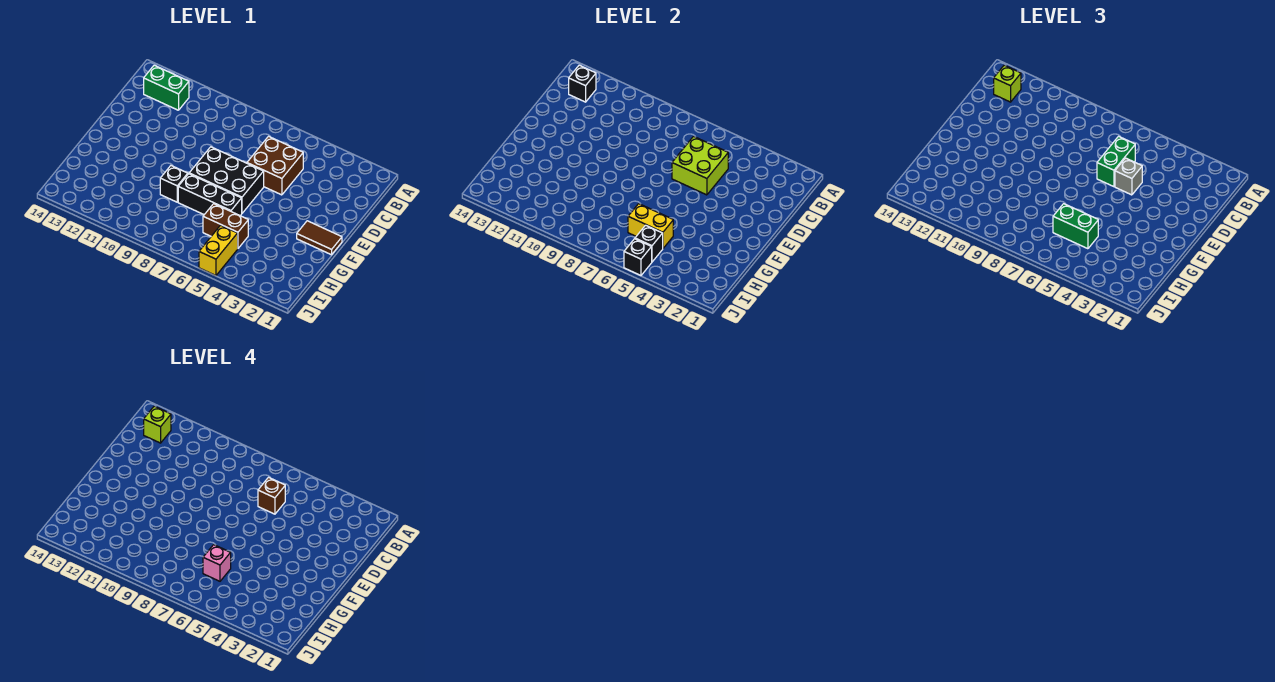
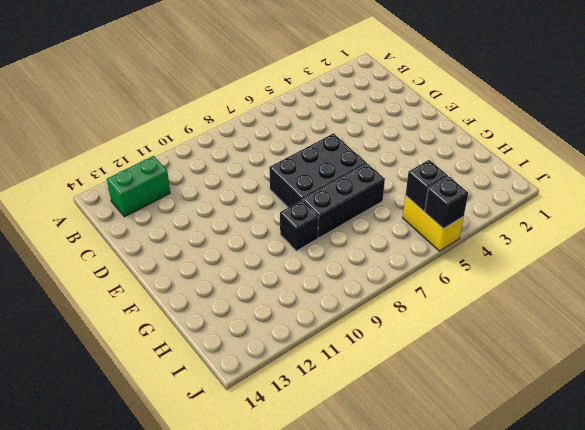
none -> brown 2x2 brick [247,136,303,195]
none -> brown 1x2 tile [297,221,342,255]
none -> brown 1x2 brick [203,204,248,248]

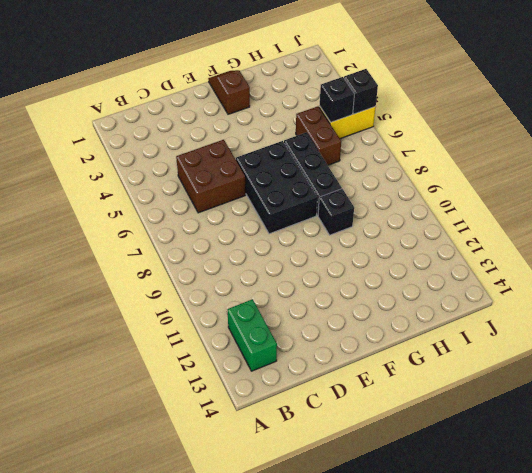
brown 1x2 slope [208,70,250,114] -> brown 1x2 tile [297,221,342,255]
none -> black 1x1 brick [569,65,596,102]
none -> lime 2x2 brick [672,136,728,195]
none -> yellow 1x2 brick [628,204,673,248]

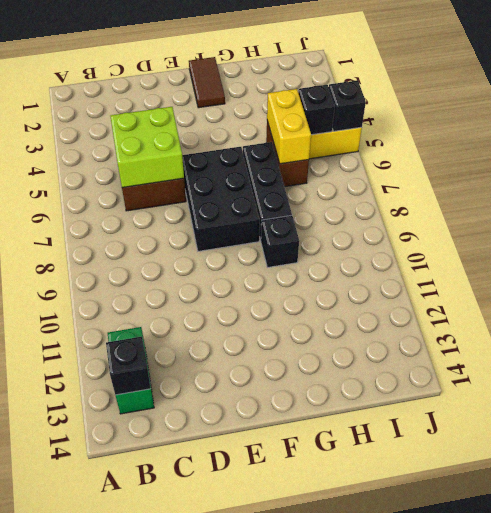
none -> lime 1x1 brick [994,65,1021,102]
none -> green 1x2 brick [1097,136,1135,187]
none -> grey 1x1 brick [1115,158,1142,195]

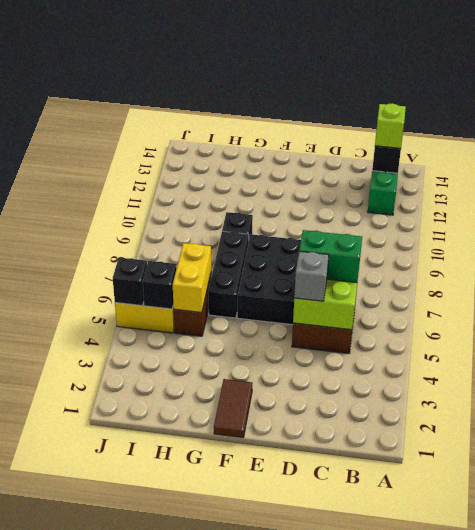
none -> green 1x2 brick [1053,204,1098,249]
none -> lime 1x1 brick [144,406,171,443]
none -> brown 1x1 brick [258,477,285,514]

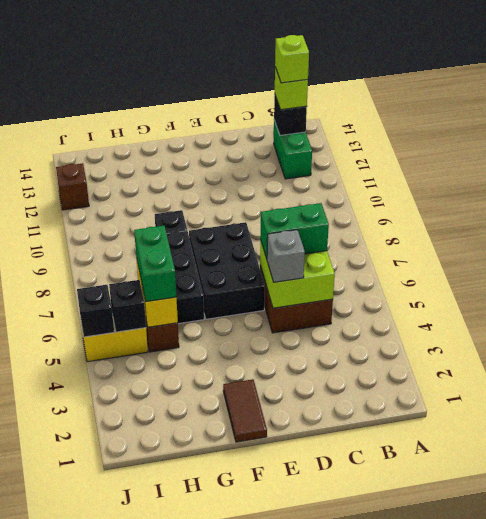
brown 1x1 brick [56,163,89,210] -> brown 1x1 brick moved to [258,477,285,514]
none -> pink 1x1 brick [203,545,231,581]

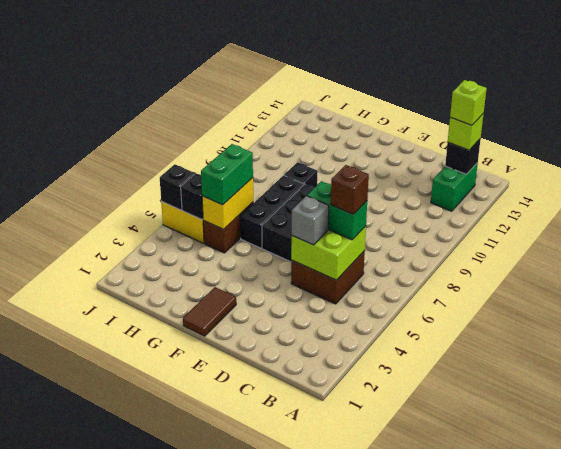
none -> pink 1x1 brick [203,545,231,581]

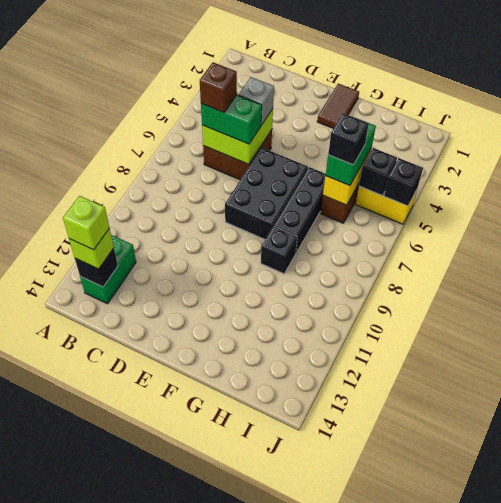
black 1x1 brick [328,113,369,165] -> pink 1x1 brick [203,545,231,581]

